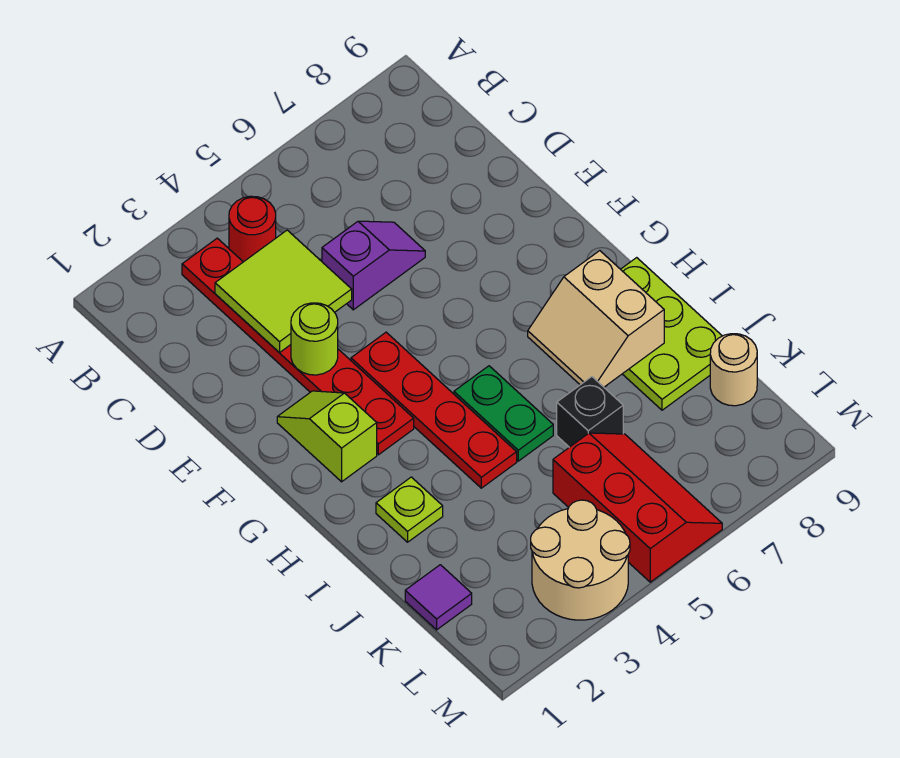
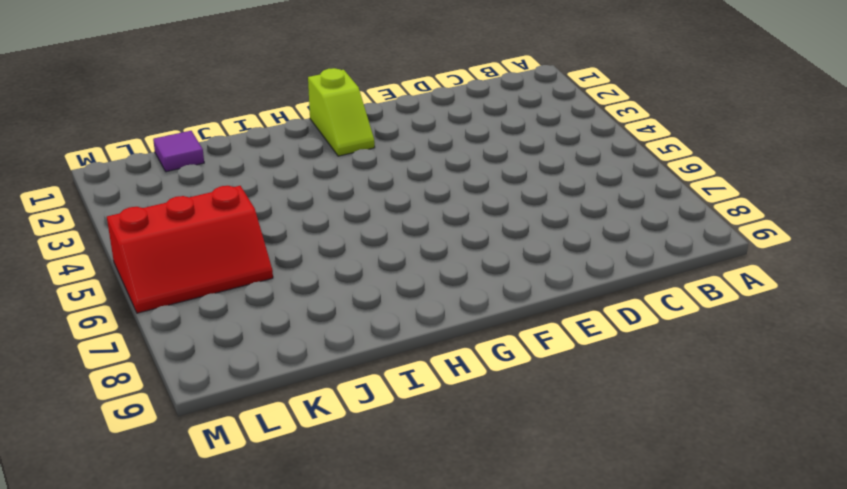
lime 1x2 slope [308,68,375,156] -> lime 1x2 slope turned to [277,391,377,482]
none -> red 1x6 plate [182,238,414,455]
none -> red 1x1 round brick [229,196,276,262]
none -> purple 1x2 slope [322,221,425,310]

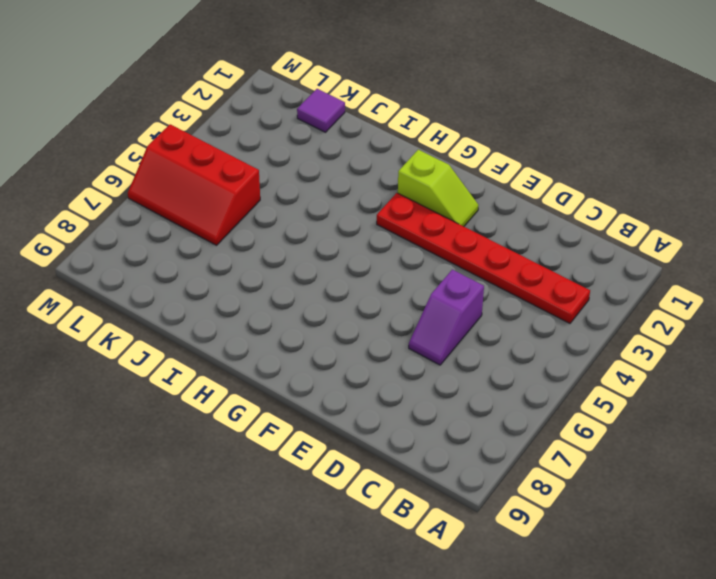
none -> red 1x1 round brick [229,196,276,262]
none -> red 1x4 plate [351,332,517,488]
none -> green 1x2 plate [454,366,553,461]

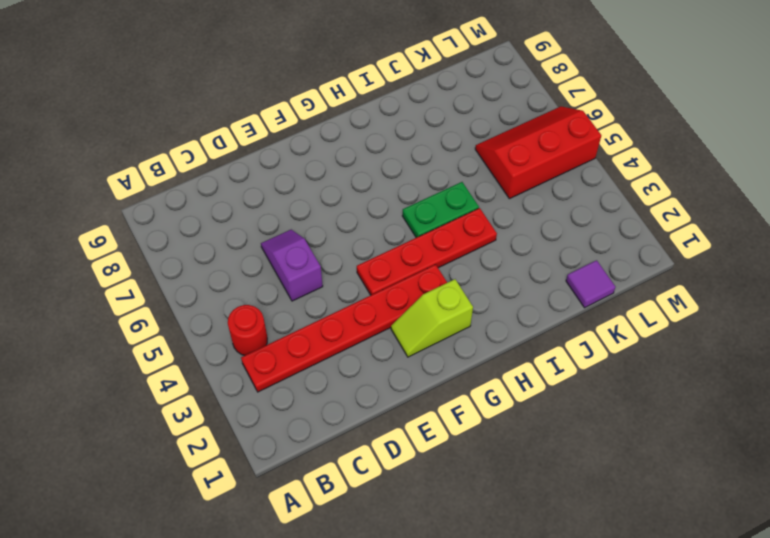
none -> lime 2x3 plate [621,258,722,410]
none -> lime 1x1 plate [376,477,443,542]
none -> black 1x1 brick [557,377,623,447]

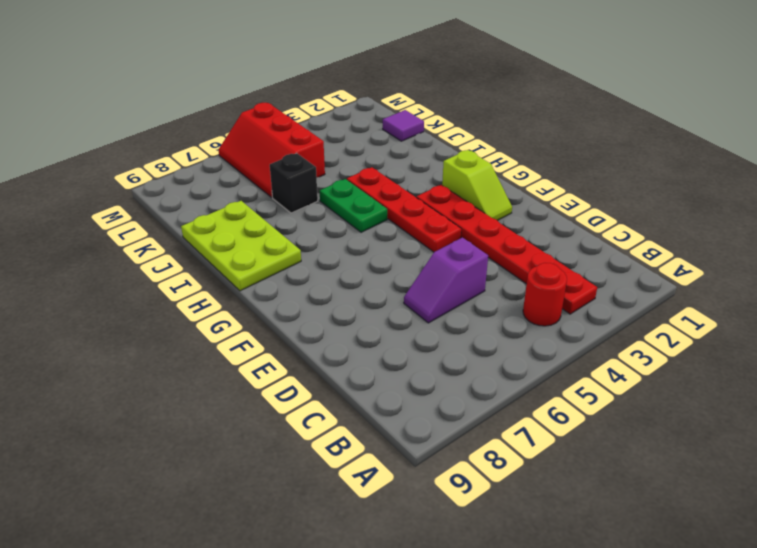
none -> lime 1x1 plate [376,477,443,542]
none -> tan 1x1 round brick [710,334,757,406]
none -> tan 2x2 round brick [531,500,630,620]

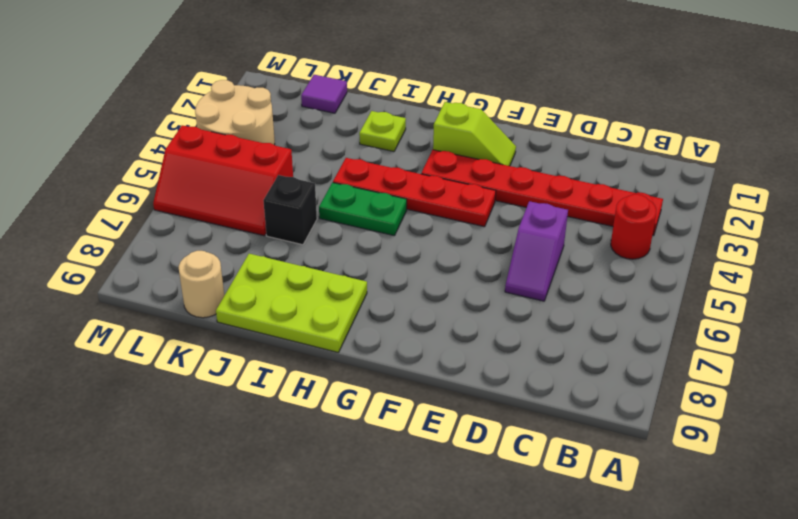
none -> lime 2x2 tile [215,230,352,353]
none -> lime 1x1 round brick [291,303,338,375]
none -> tan 2x2 slope [528,251,664,387]

